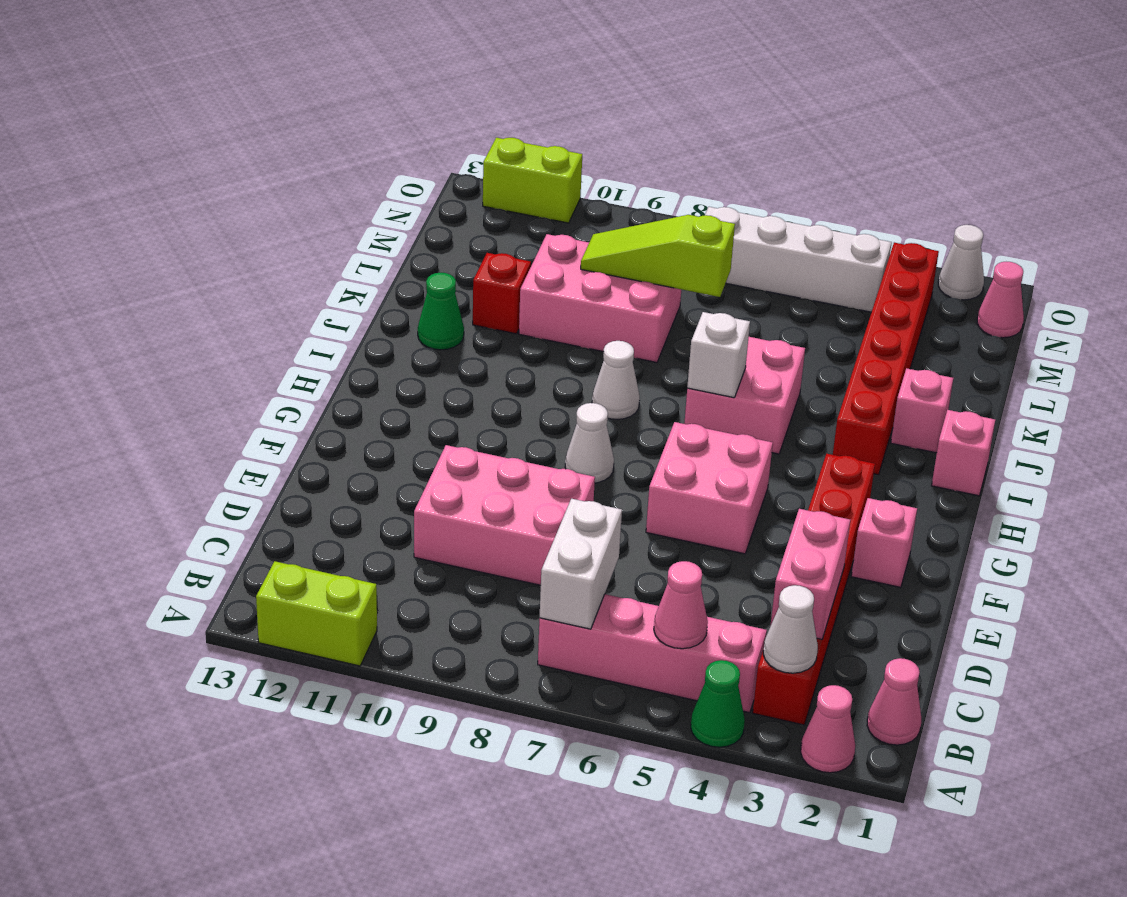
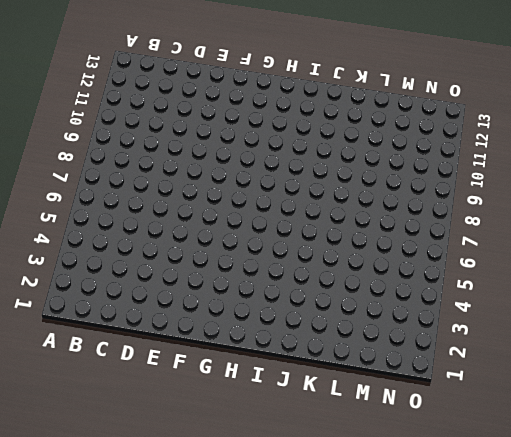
none -> pink 1x1 cone [801,685,855,773]
none -> green 1x1 cone [691,660,745,747]
none -> lime 1x2 brick [256,561,377,666]

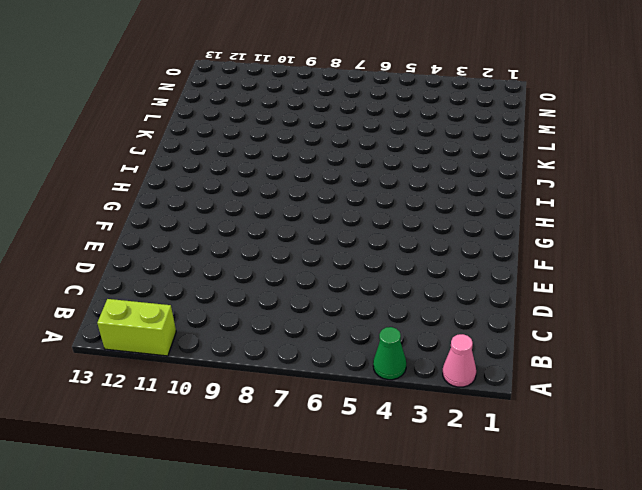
none -> pink 1x1 cone [867,658,921,745]
none -> red 1x6 brick [753,454,875,725]
none -> pink 1x4 brick [538,594,767,713]

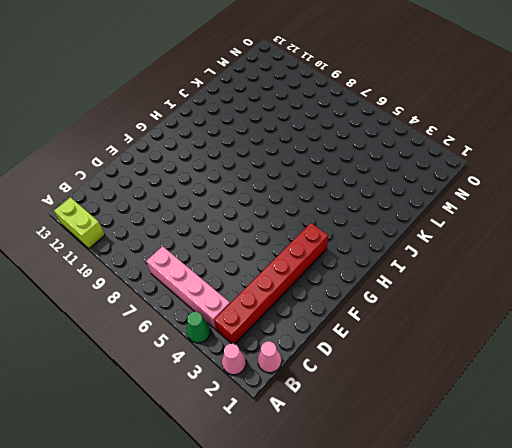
none -> pink 2x3 brick [414,445,595,585]
none -> pink 1x1 brick [851,498,917,587]
none -> pink 2x2 brick [646,422,773,554]

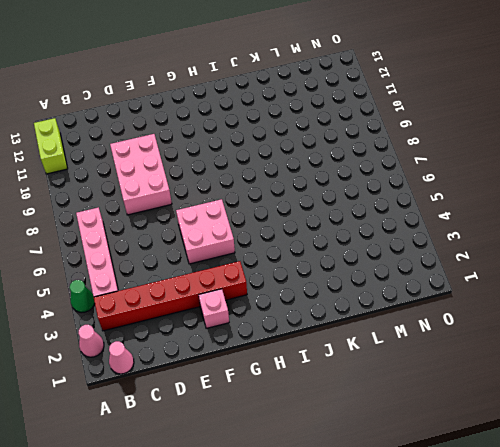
none -> white 1x1 cone [565,403,614,483]
none -> pink 1x1 brick [932,410,995,496]
none -> red 1x6 brick [833,243,939,475]

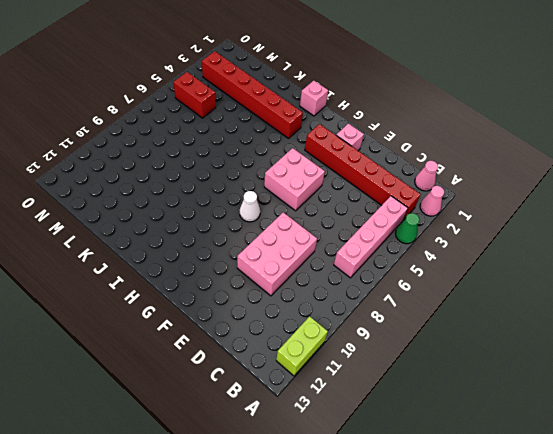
red 1x2 brick [173,72,216,118] -> white 1x4 brick [705,207,892,312]
none -> pink 2x2 brick [684,337,805,454]
none -> white 1x1 cone [592,341,640,419]
none -> pink 1x1 brick [891,368,953,453]

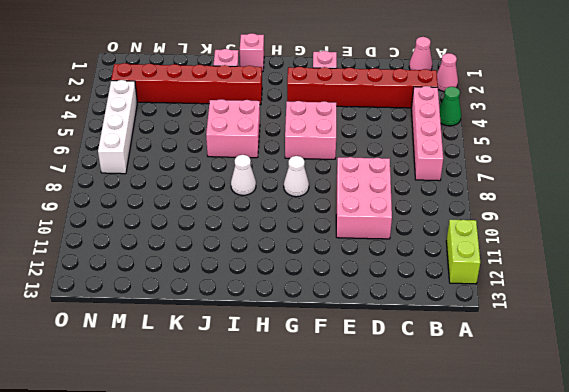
none -> green 1x1 cone [418,273,464,350]
none -> pink 2x3 brick [519,234,681,362]
none -> red 1x1 brick [473,253,531,334]

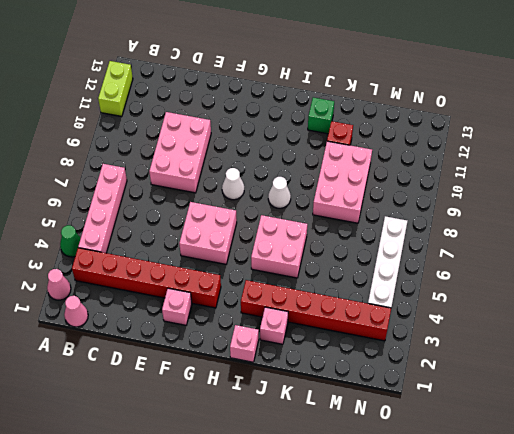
green 1x1 brick [308,97,334,134] -> green 1x1 cone [418,273,464,350]
none -> pink 1x1 cone [977,262,1024,338]
none -> white 1x1 cone [938,225,984,300]
none -> lime 1x2 brick [483,138,582,223]

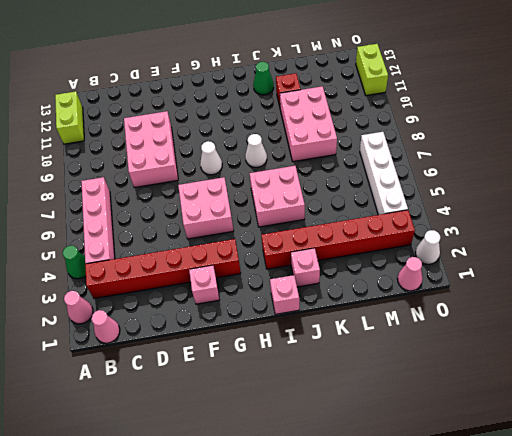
none -> white 1x1 cone [763,585,818,673]
none -> pink 1x1 cone [654,561,708,649]
none -> white 1x2 brick [540,499,622,629]

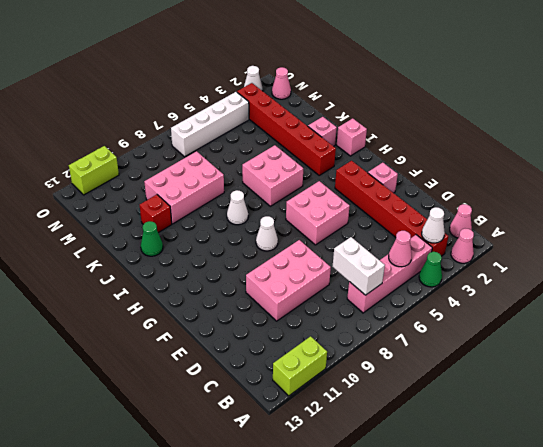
none -> pink 1x2 brick [770,509,850,639]
none -> white 1x1 brick [687,312,750,398]
none -> lime 1x3 slope [581,215,735,297]

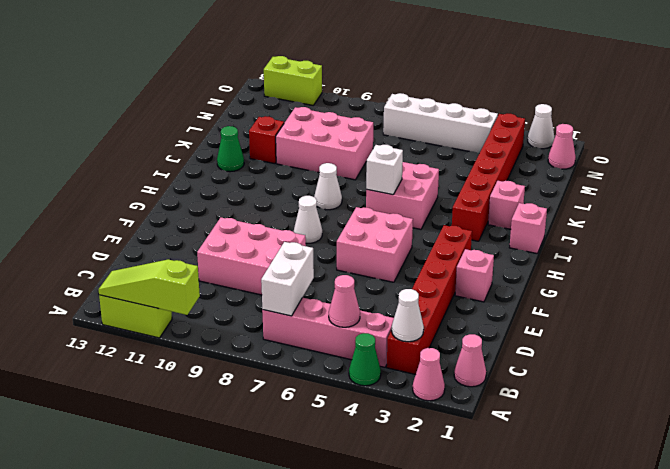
lime 1x3 slope [99,259,200,315] -> lime 1x3 slope moved to [581,215,735,297]
none -> pink 1x2 brick [770,509,850,639]

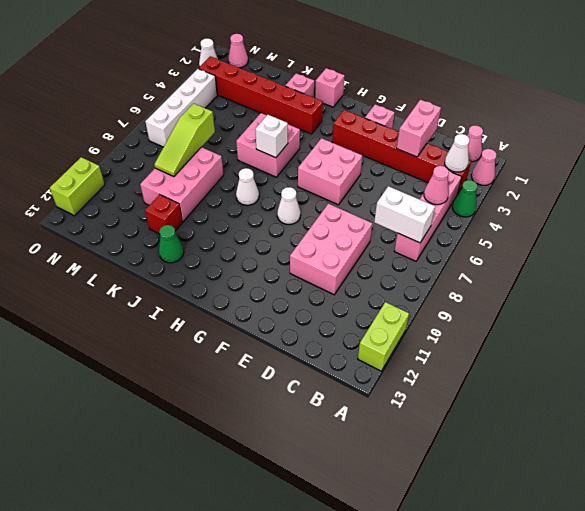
pink 1x2 brick [397,100,441,157] -> pink 1x2 brick turned to [770,509,850,639]

